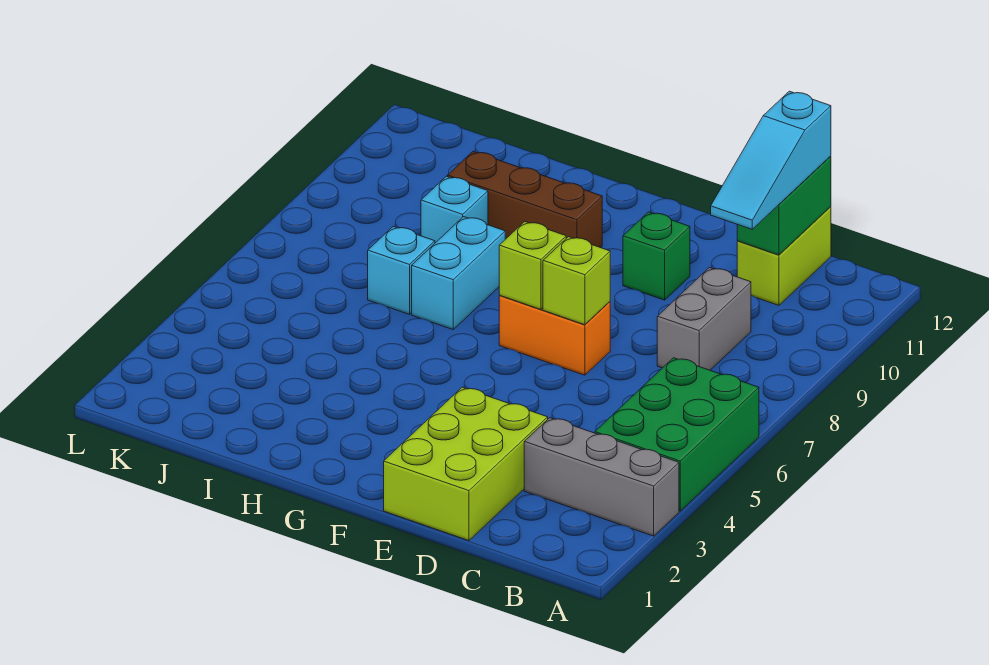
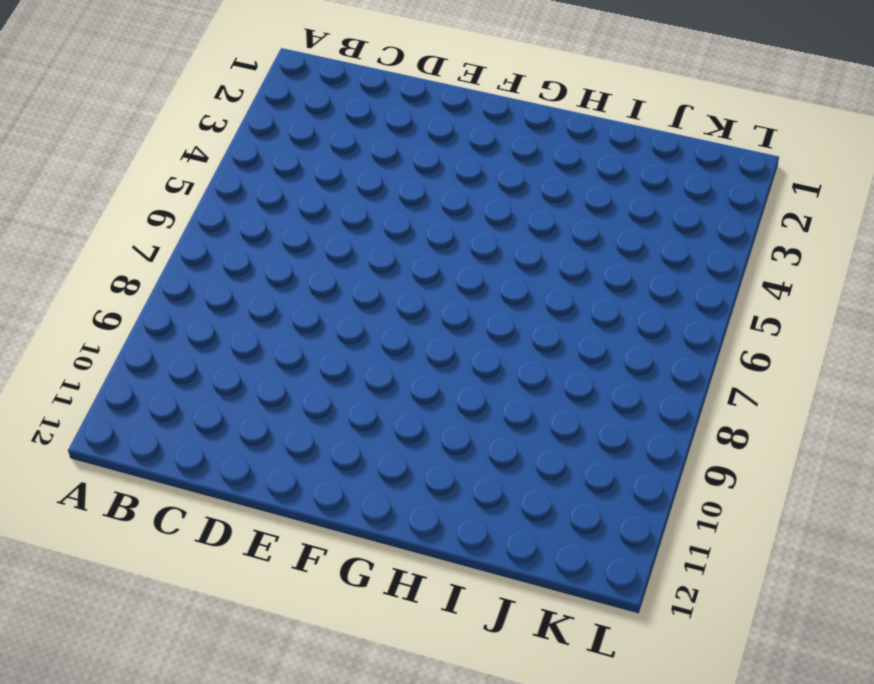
none -> grey 1x3 brick [524,418,679,536]
none -> green 2x3 brick [595,358,759,511]
none -> grey 1x2 brick [657,268,751,370]

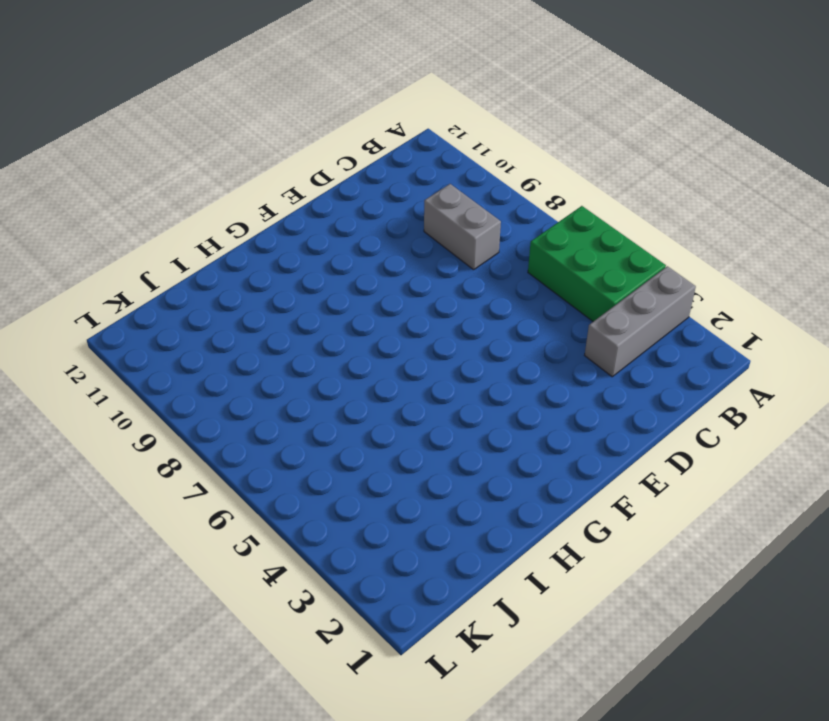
none -> lime 1x2 brick [737,207,831,305]
none -> lime 2x3 brick [384,387,548,541]
none -> orange 1x2 brick [499,296,610,375]

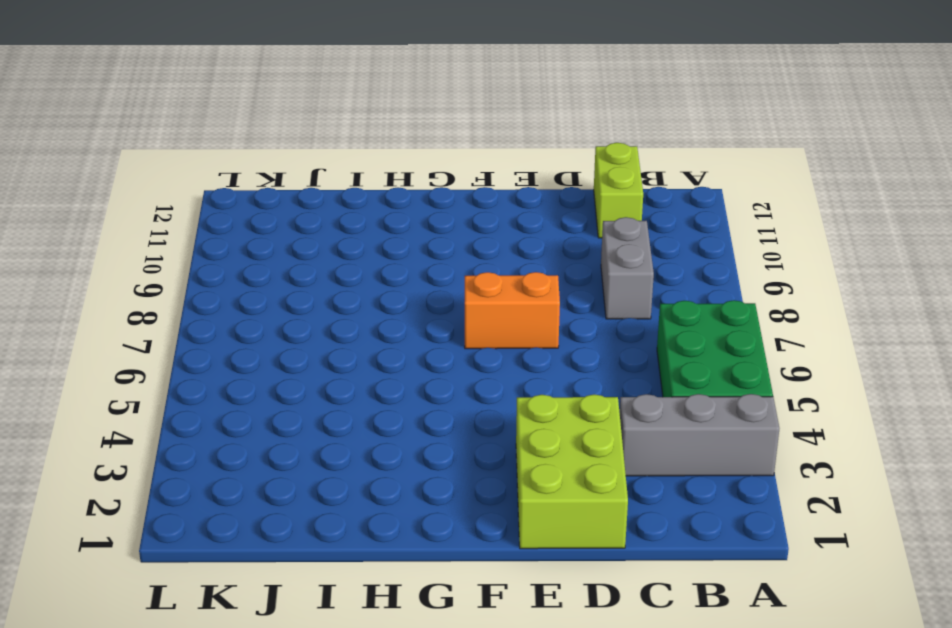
none -> green 1x1 brick [623,212,690,300]
none -> brown 1x3 brick [448,151,602,248]
none -> cyan 1x2 brick [412,217,505,329]

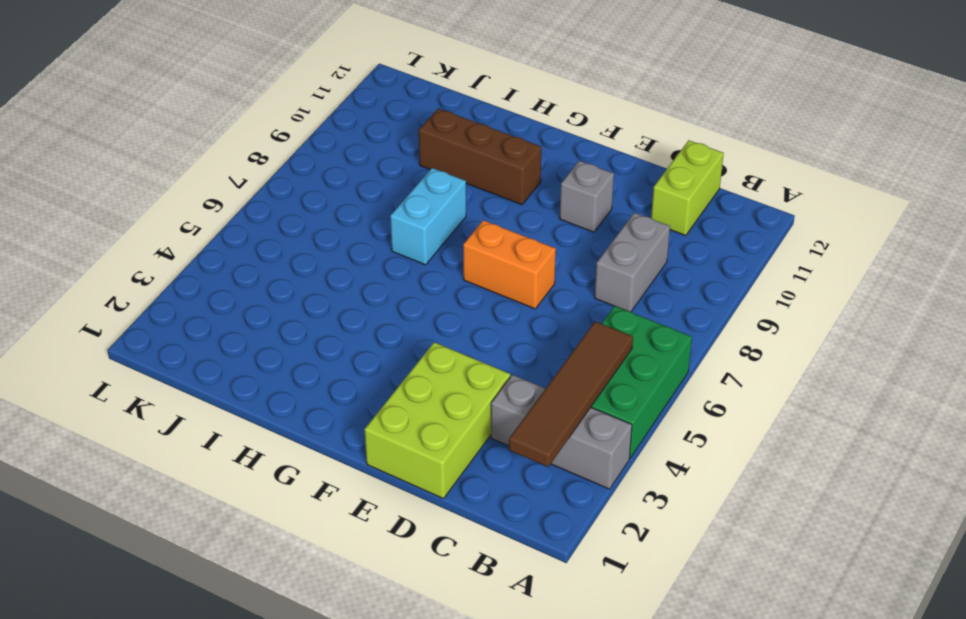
brown 1x4 tile [509,321,633,467] -> none
grey 1x1 brick [560,161,614,232] -> green 1x1 brick [623,212,690,300]
none -> cyan 1x1 brick [368,226,435,314]
none -> cyan 1x1 brick [421,176,488,243]
none -> green 1x2 brick [737,156,831,255]

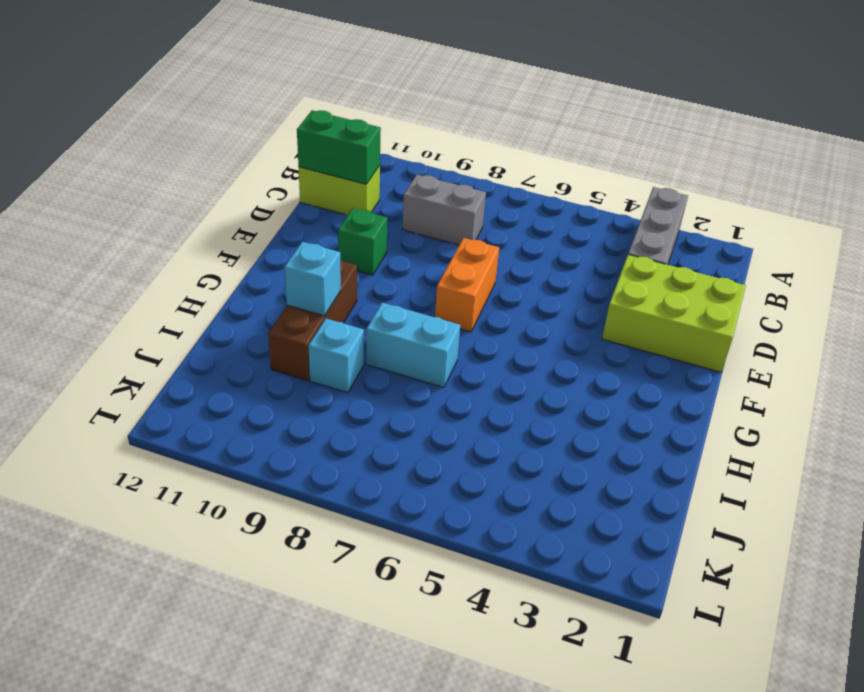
cyan 1x1 brick [285,242,341,316] -> cyan 1x1 brick moved to [368,226,435,314]
none -> green 2x3 brick [595,358,759,511]
none -> lime 1x1 brick [543,237,610,325]
none -> lime 1x1 brick [499,221,566,309]

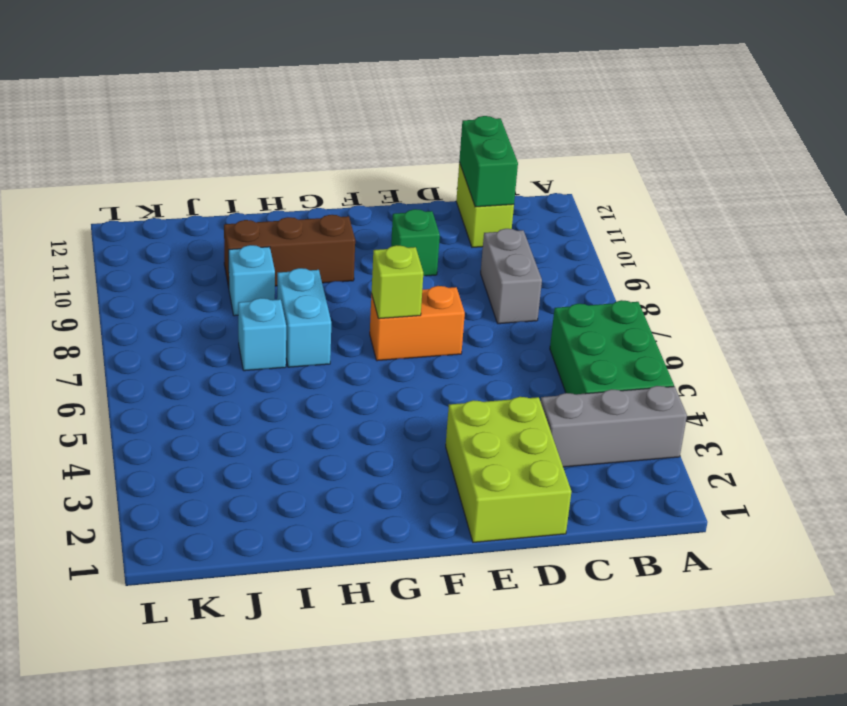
none -> lime 1x1 brick [543,237,610,325]
none -> cyan 1x3 slope [711,91,831,229]

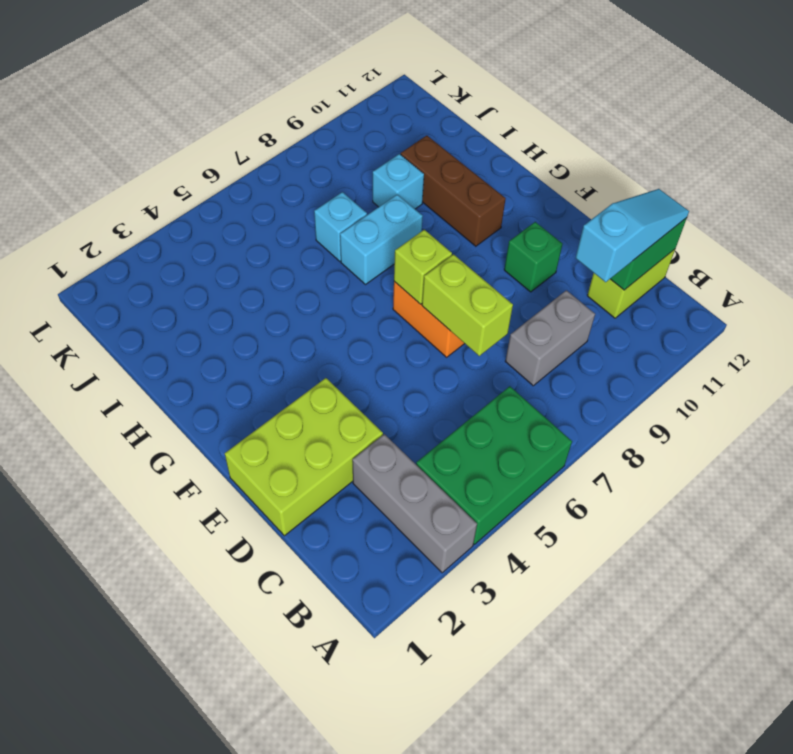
cyan 1x3 slope [576,189,689,282] -> cyan 1x3 slope turned to [711,91,831,229]
lime 1x2 brick [422,254,513,356] -> lime 1x1 brick [543,237,610,325]

